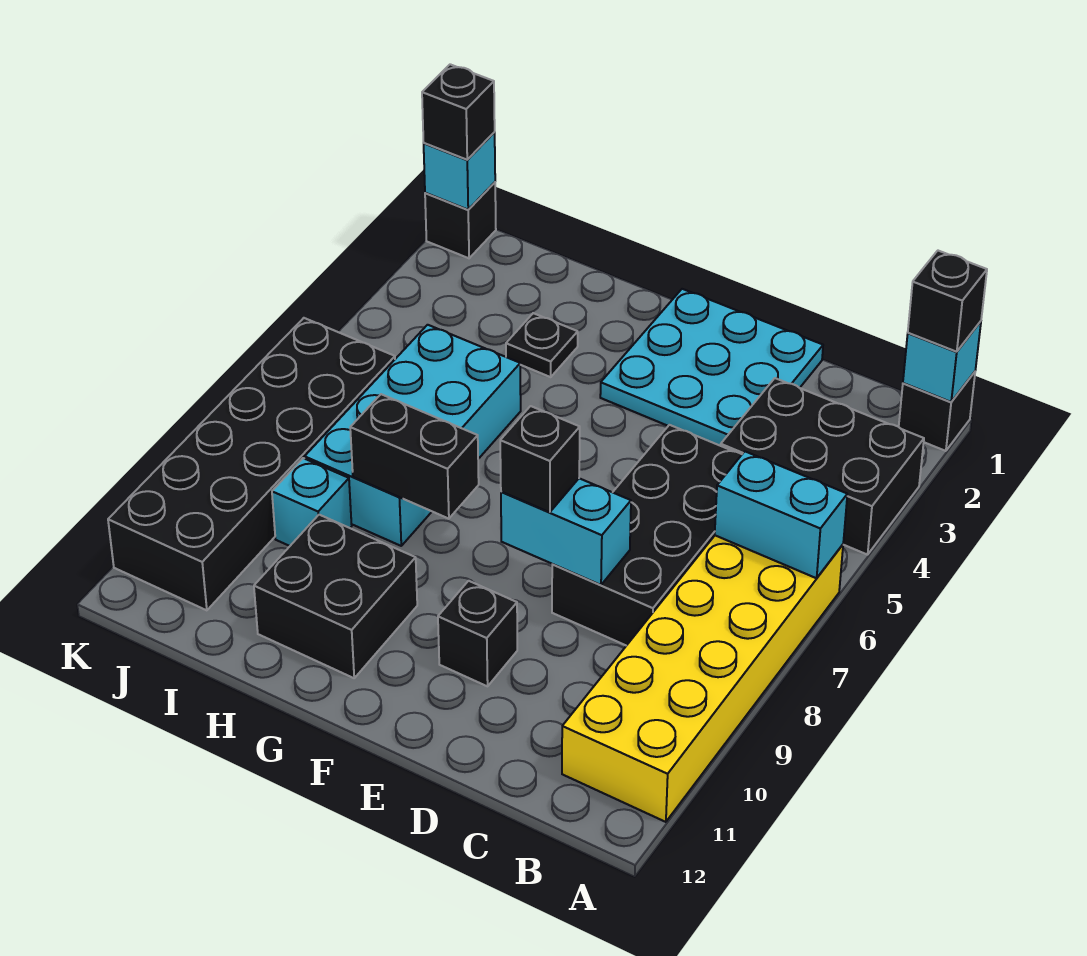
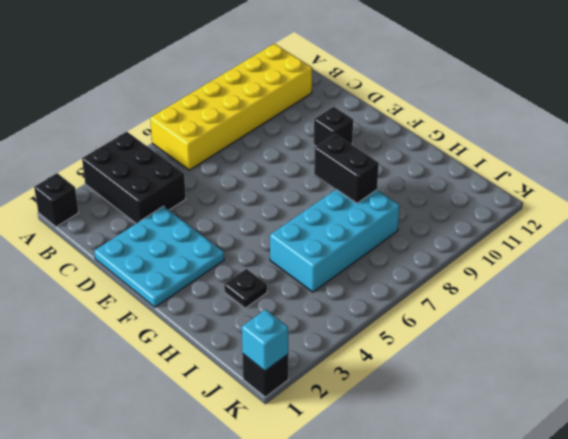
none -> black 2x4 brick [552,425,742,646]
none -> black 2x2 brick [254,515,417,678]
none -> cyan 1x1 brick [272,458,352,546]

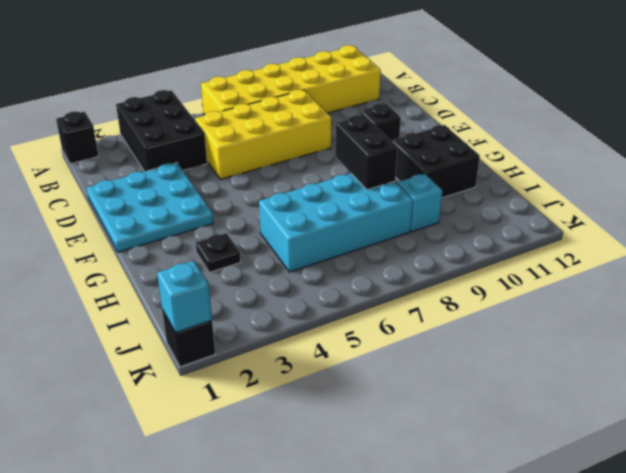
yellow 2x4 brick [195,90,332,179] -> black 2x4 brick [552,425,742,646]
none -> black 2x6 brick [108,318,395,610]
none -> cyan 1x1 brick [903,321,981,402]
none -> cyan 1x2 brick [715,452,847,578]

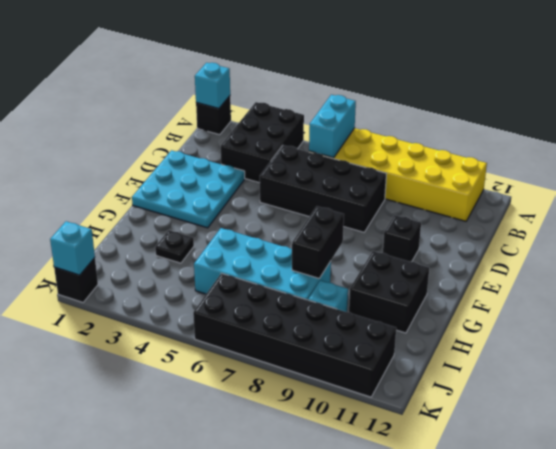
none -> cyan 1x2 brick [501,478,631,585]
none -> black 1x1 brick [908,251,987,352]
none -> black 1x1 brick [500,406,580,512]

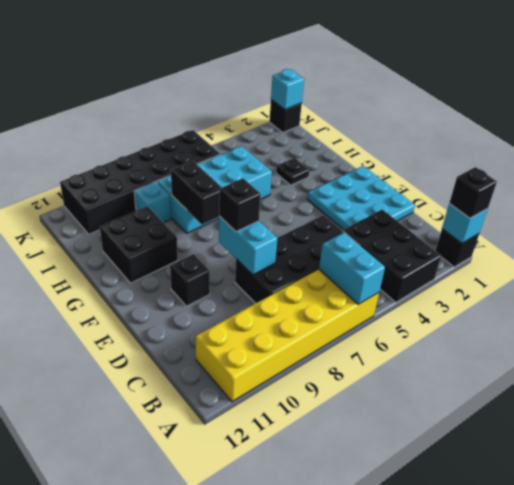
none -> black 1x1 brick [422,64,495,160]

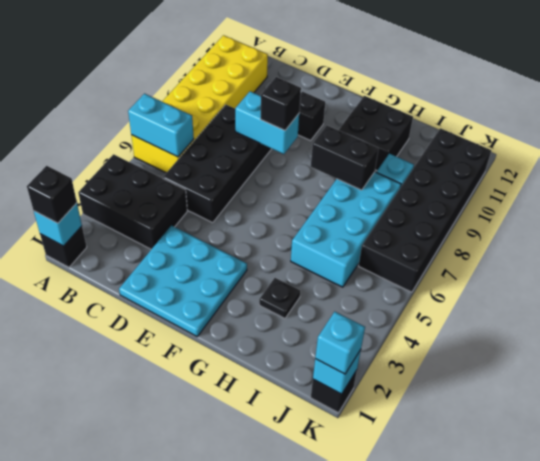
cyan 1x1 brick [315,312,365,374] -> black 1x1 brick [422,64,495,160]

